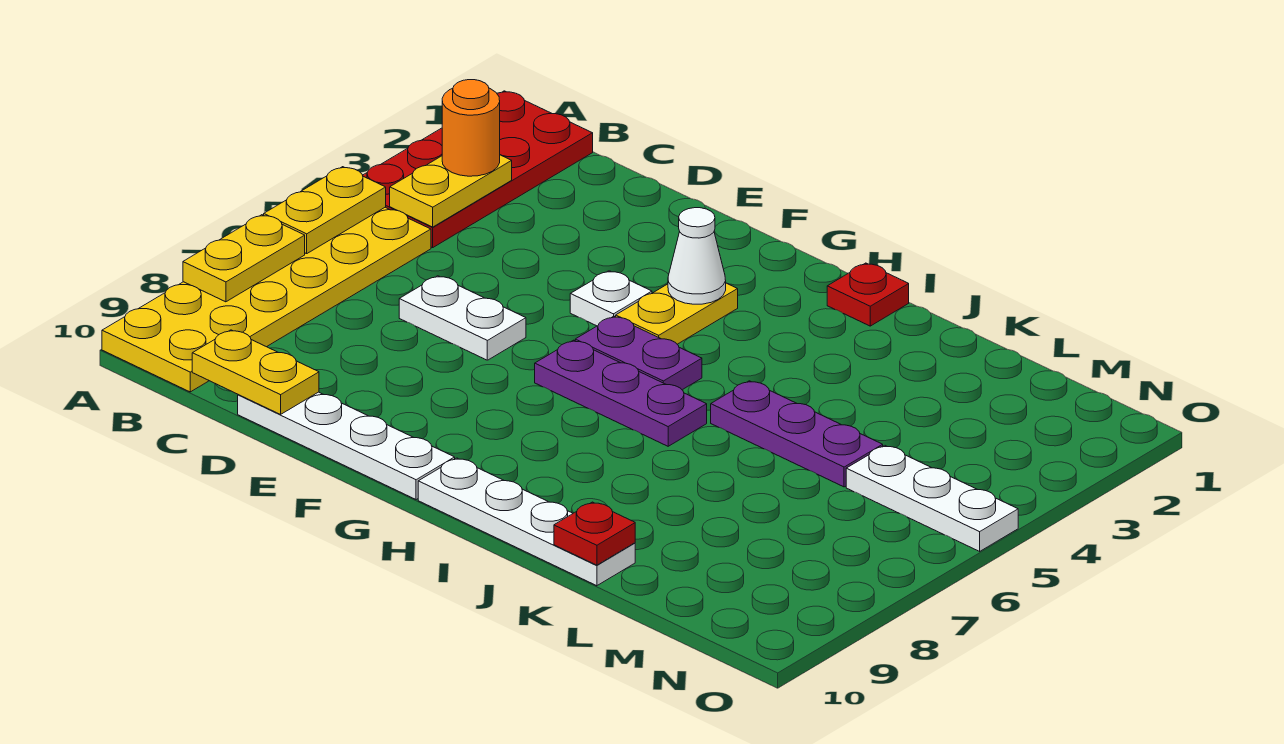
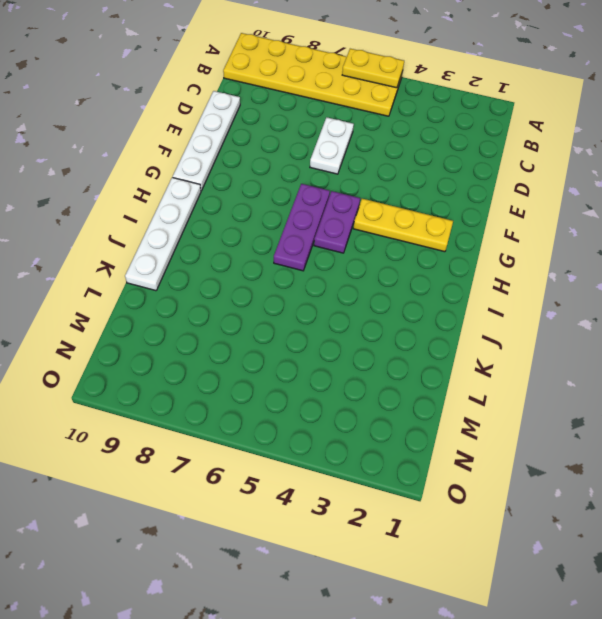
yellow 1x3 plate [353,199,453,252] -> yellow 1x2 plate [616,283,738,344]
none -> red 2x4 plate [363,91,593,248]
none -> white 1x1 plate [570,271,652,326]
none -> red 1x1 plate [827,263,909,326]

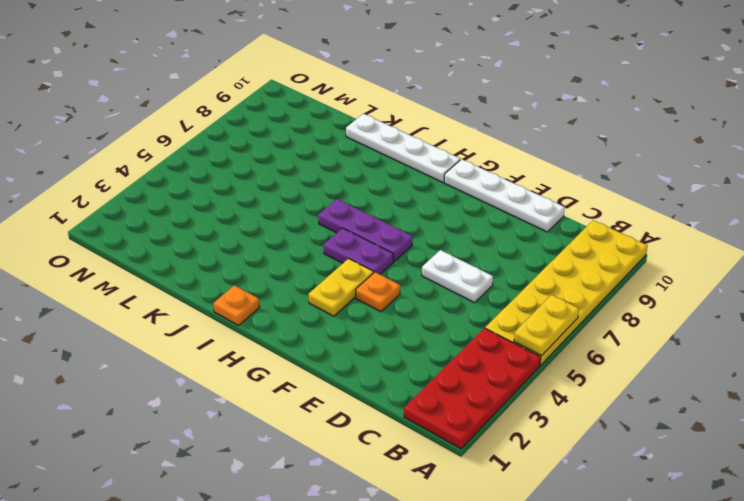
orange 1x1 plate [356,272,400,312] -> white 1x1 plate [570,271,652,326]
orange 1x1 plate [214,285,259,325] -> red 1x1 plate [827,263,909,326]
none -> purple 1x3 plate [711,381,883,487]
none -> white 1x3 plate [846,446,1018,551]
none -> yellow 1x2 plate [183,215,305,302]

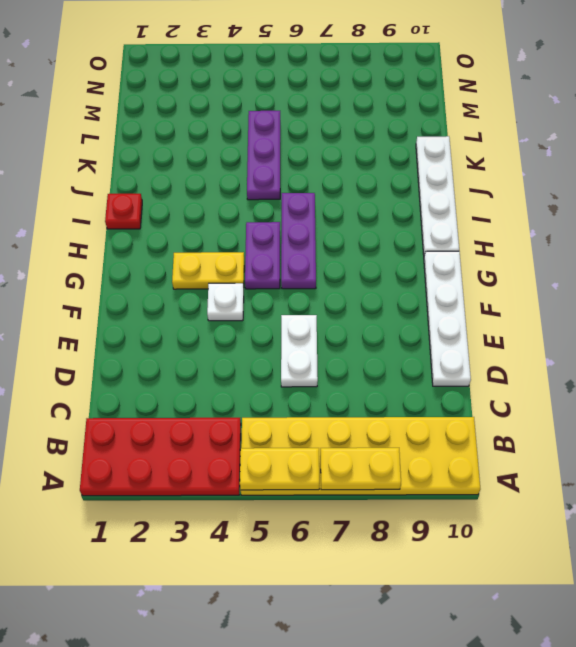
none -> white 1x3 plate [846,446,1018,551]
none -> yellow 1x2 plate [390,155,512,227]
none -> yellow 1x2 plate [192,330,319,414]

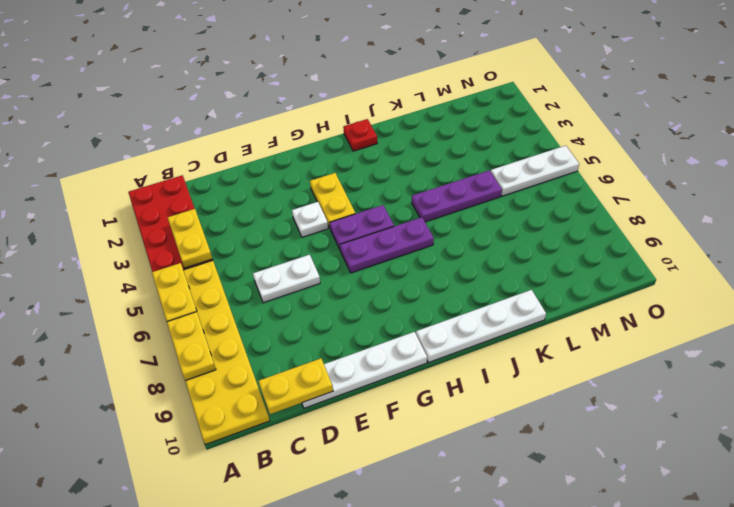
none -> white 1x1 cone [668,208,726,304]
none -> red 1x1 plate [554,502,635,565]
none -> orange 1x1 round brick [442,80,500,176]

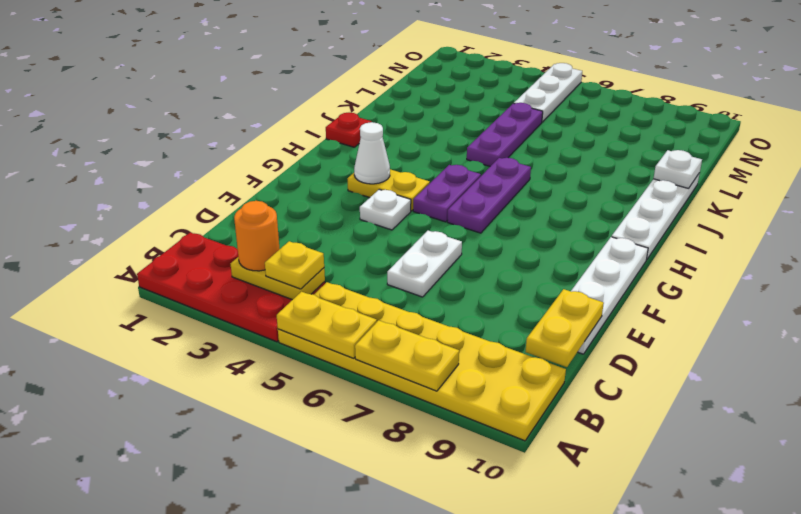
yellow 1x1 plate [265,241,324,289] -> none
white 1x1 plate [653,150,702,189] -> red 1x1 plate [554,502,635,565]

